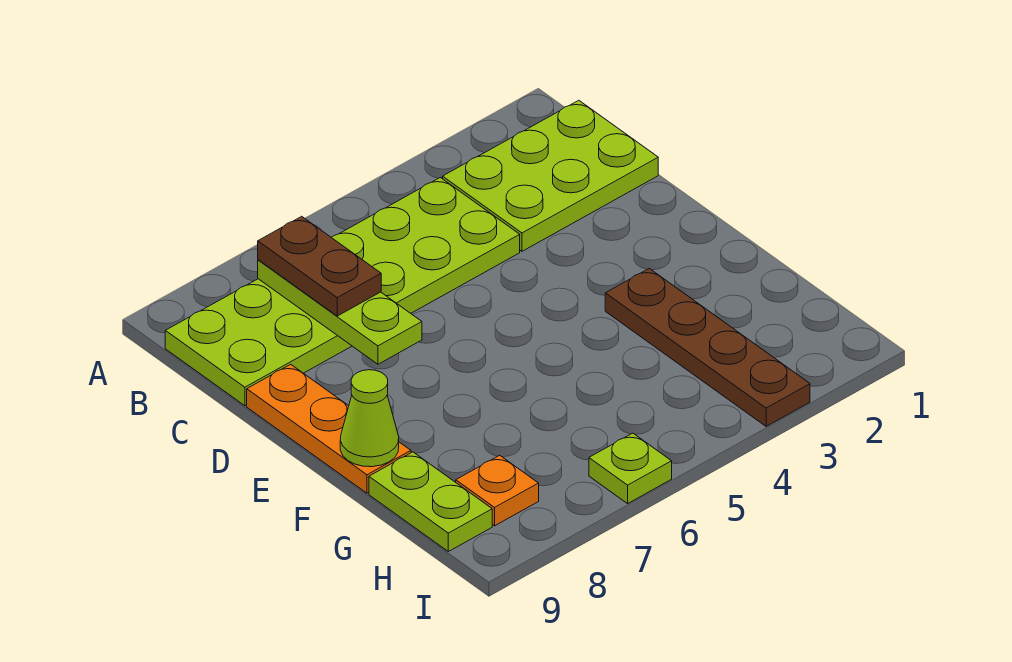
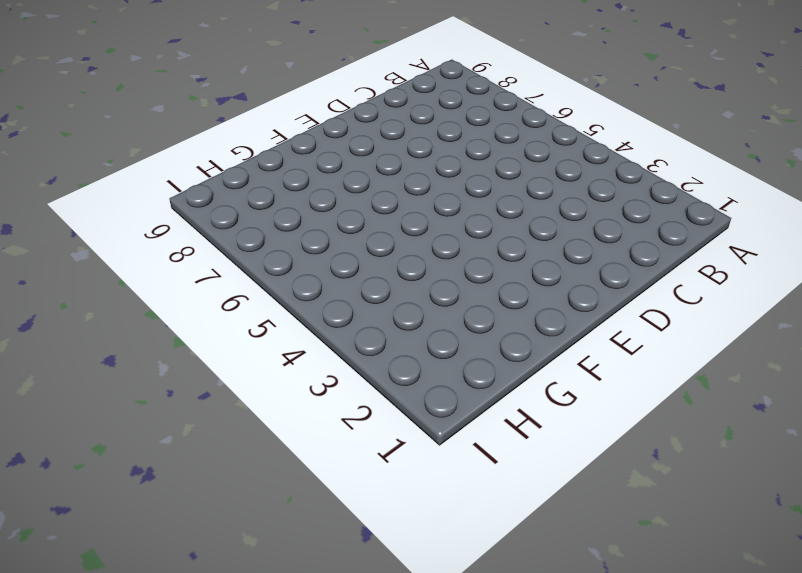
none -> lime 2x3 plate [443,100,658,251]
none -> lime 2x6 plate [165,178,520,406]

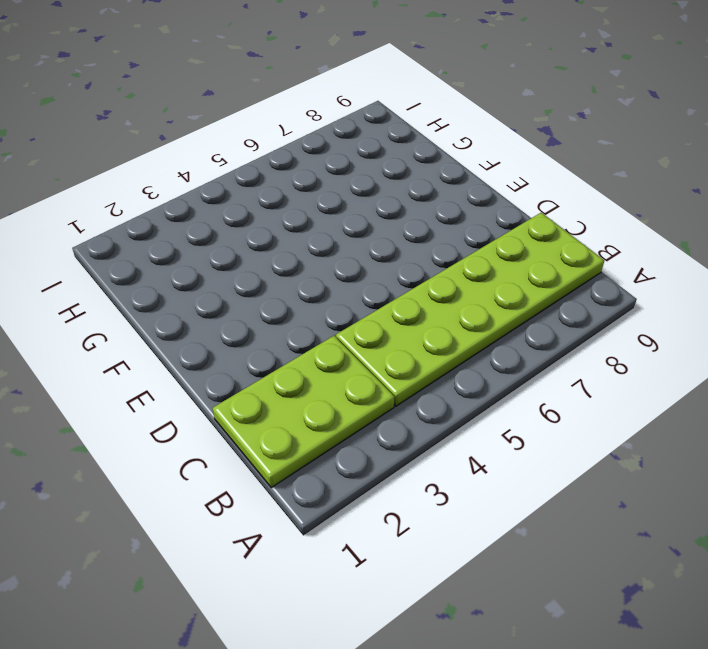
none -> orange 1x3 plate [247,364,411,493]
none -> brown 1x4 plate [605,269,810,426]

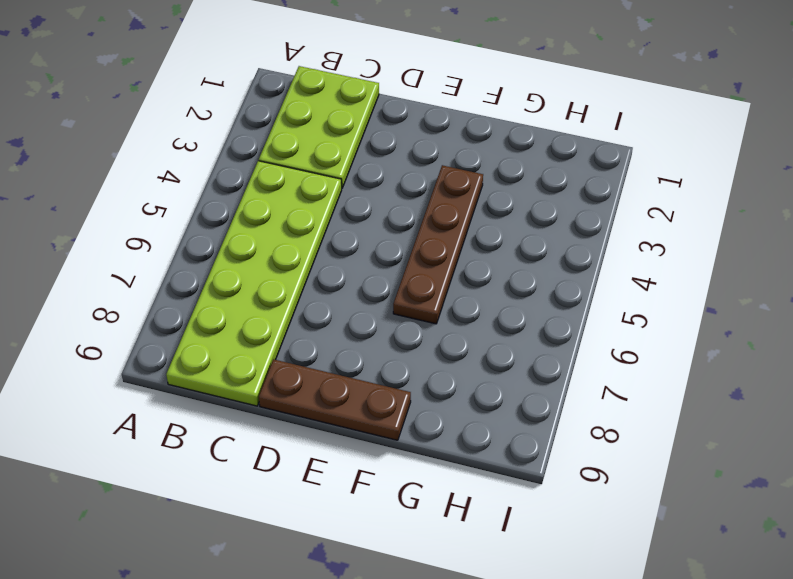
brown 1x3 plate [259,359,411,440] -> orange 1x3 plate [247,364,411,493]
brown 1x4 plate [393,165,483,324] -> brown 1x4 plate turned to [605,269,810,426]
none -> lime 1x2 plate [369,452,492,551]
none -> orange 1x1 plate [456,455,539,526]

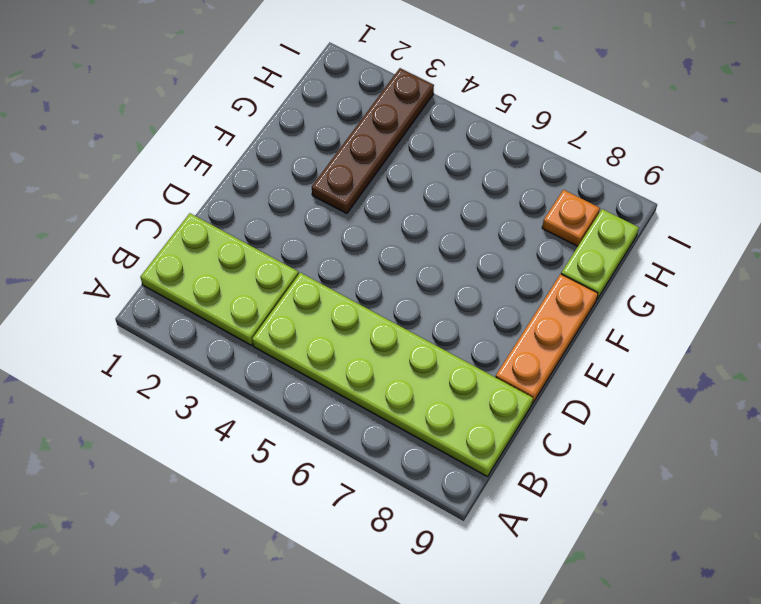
none -> lime 1x1 plate [589,433,672,503]
none -> lime 1x3 plate [258,260,422,364]

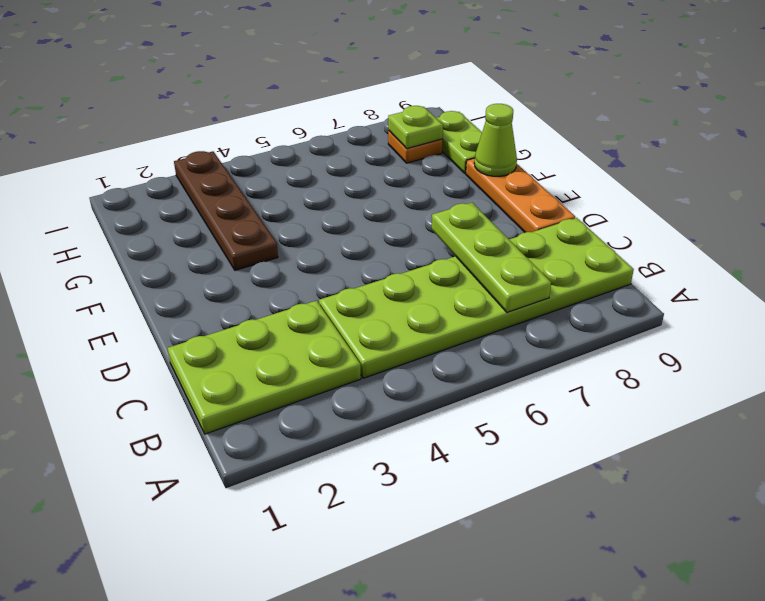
lime 1x1 plate [388,106,443,149] -> lime 1x1 plate moved to [589,433,672,503]
none -> brown 1x2 plate [258,216,381,316]

